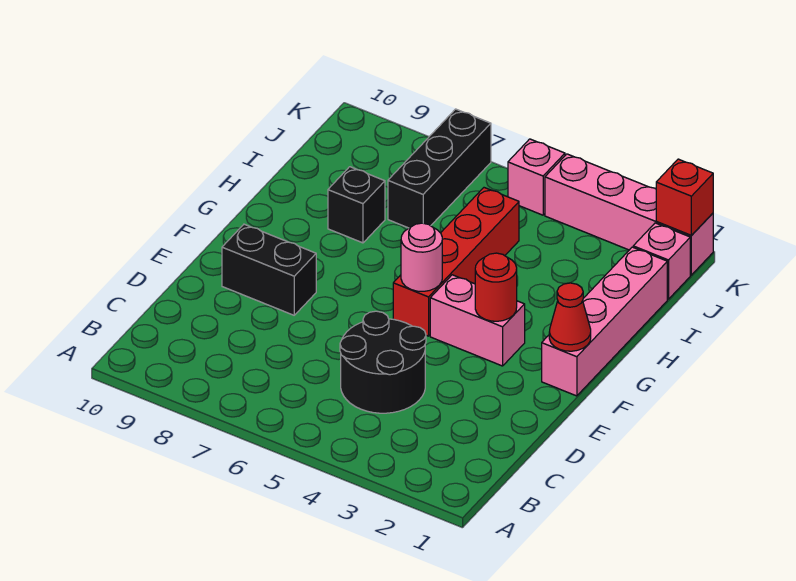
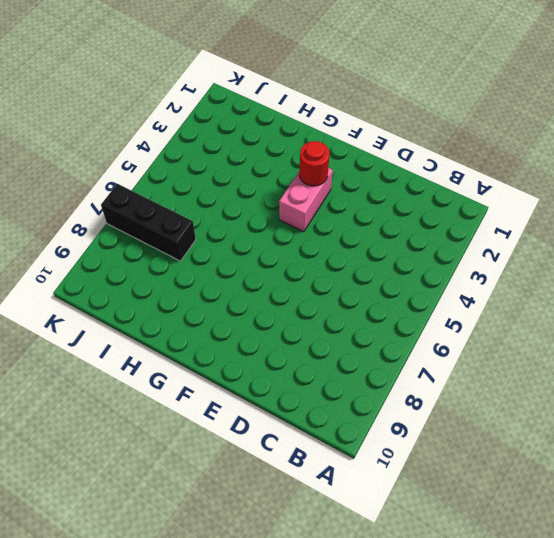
none -> black 2x2 round brick [340,311,426,413]
none -> black 1x2 brick [222,224,316,315]
none -> pink 1x4 brick [542,247,667,396]

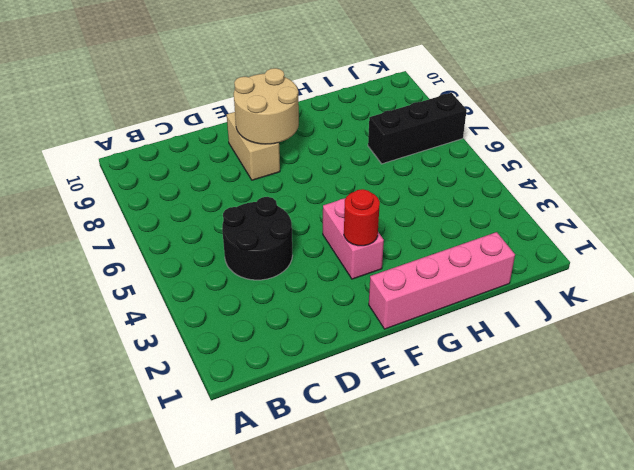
tan 1x2 brick [227,112,280,180] -> black 1x2 brick [222,224,316,315]
tan 2x2 round brick [234,68,299,144] -> none
none -> red 1x4 brick [393,188,519,336]
none -> black 1x1 brick [328,167,385,243]
none -> pink 1x1 brick [633,223,690,299]

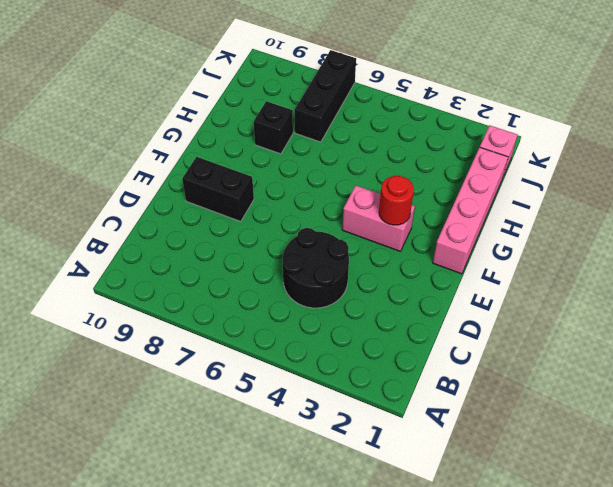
none -> red 1x4 brick [393,188,519,336]
none -> pink 1x4 brick [545,154,713,275]
none -> pink 1x1 brick [508,139,565,215]

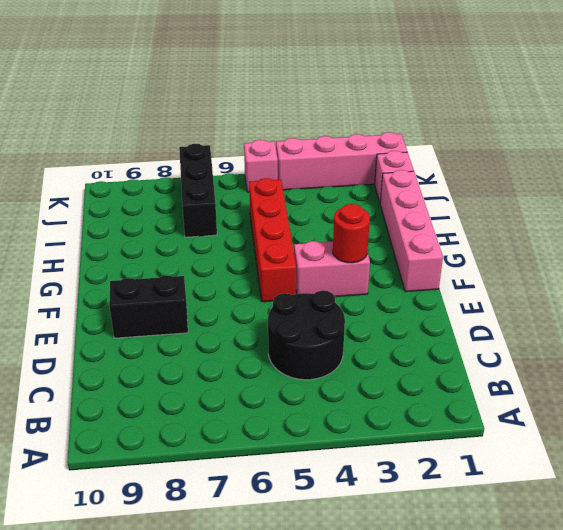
none -> black 1x1 brick [328,167,385,243]
none -> red 1x1 cone [549,283,591,351]
none -> pink 1x1 round brick [401,223,442,291]

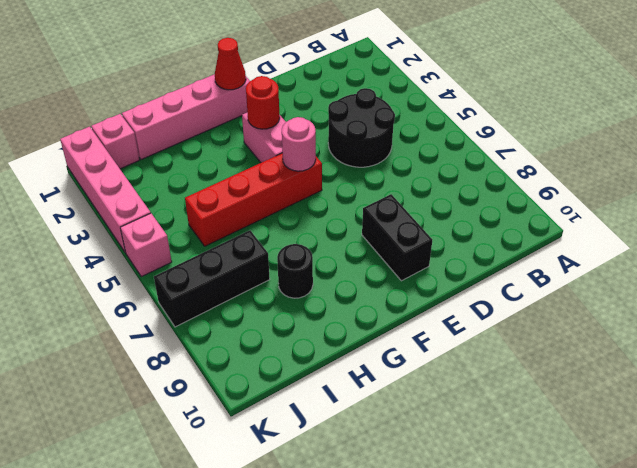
black 1x1 round brick [277,244,313,298] -> black 1x1 brick [328,167,385,243]
none -> red 1x1 brick [656,159,713,236]

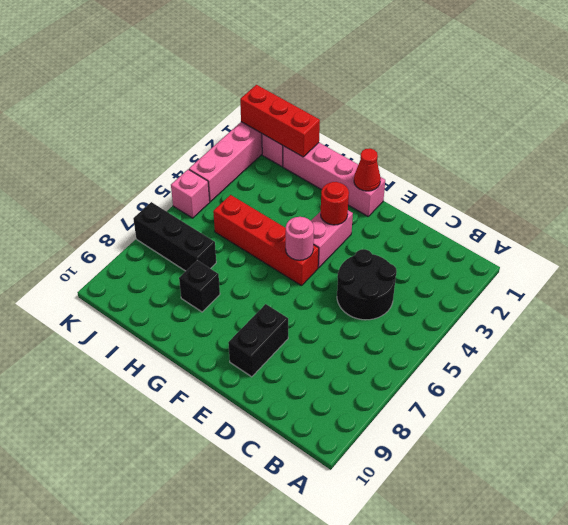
red 1x3 brick [240,85,320,157] -> red 1x1 brick [656,159,713,236]

